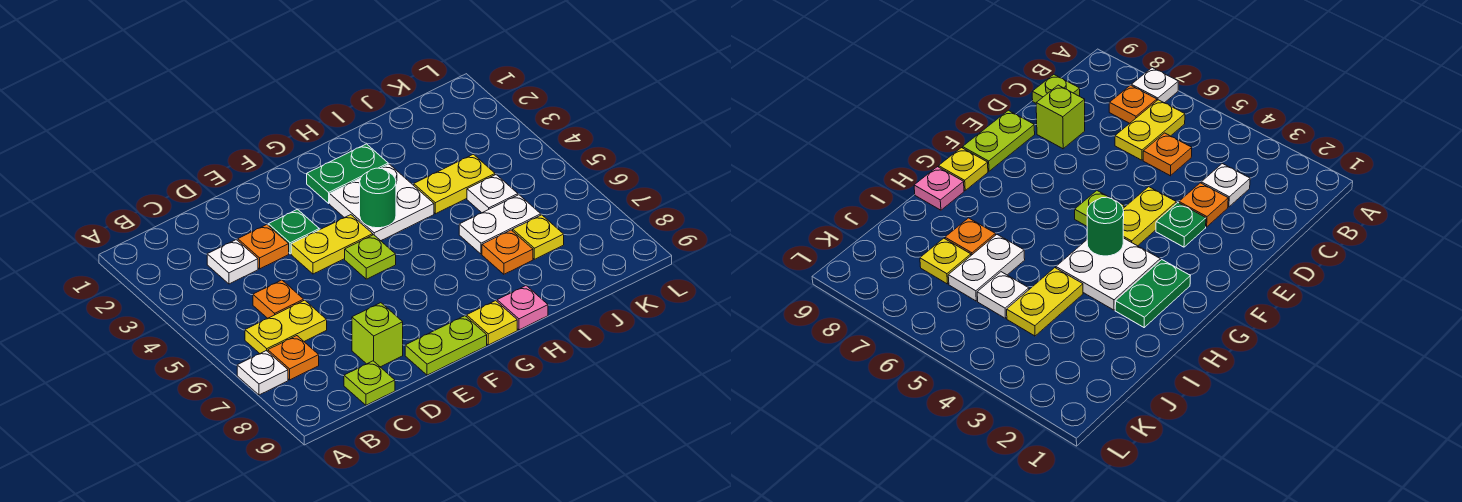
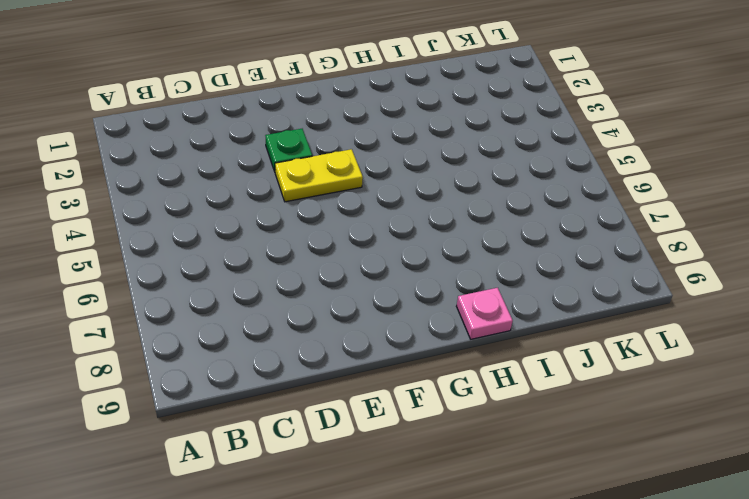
none -> white 1x1 plate [237,351,288,395]
none -> yellow 1x2 plate [245,300,327,353]
none -> orange 1x1 plate [268,336,319,380]

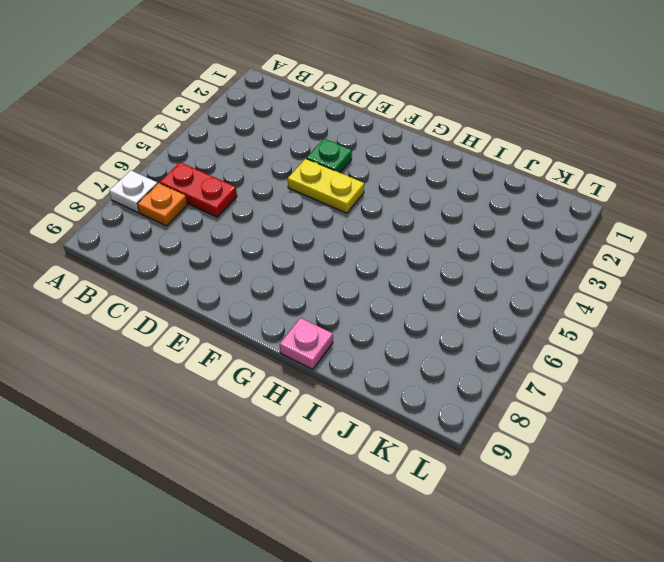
red 1x2 plate [160,162,237,217] -> yellow 1x2 plate [245,300,327,353]
none -> white 1x1 plate [207,240,258,284]
none -> orange 1x1 plate [253,280,304,318]
none -> lime 1x1 plate [344,361,395,405]

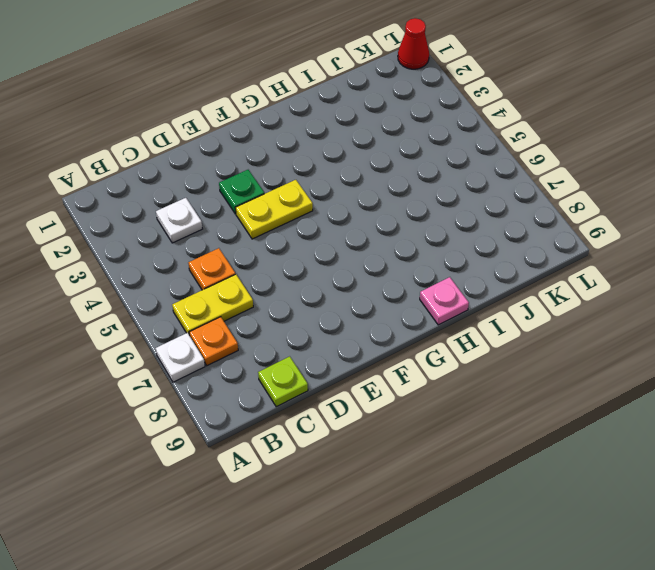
red 1x1 cone [398,18,429,69] -> none
none -> orange 1x1 plate [238,225,289,269]
none -> lime 1x1 brick [352,303,403,367]
none -> lime 1x2 plate [405,316,487,375]

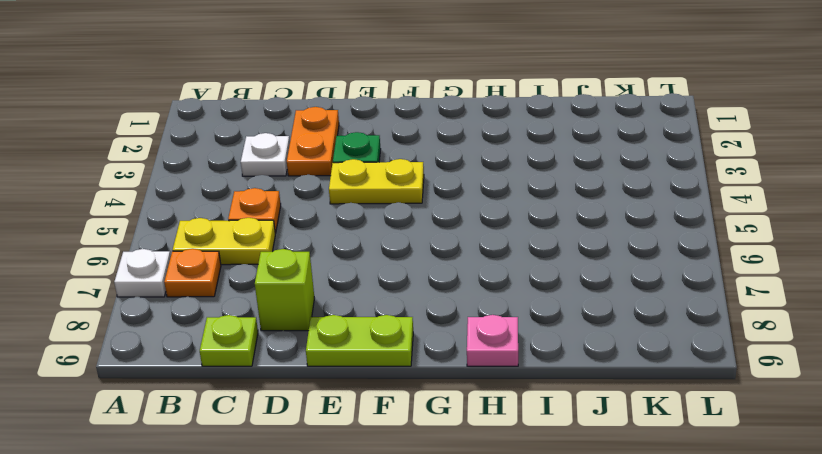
orange 1x2 plate [287,107,339,176] -> orange 1x1 plate [238,225,289,269]
none -> lime 1x1 plate [345,235,396,279]
none -> green 1x2 plate [307,144,388,203]
none -> white 2x2 plate [330,164,434,241]

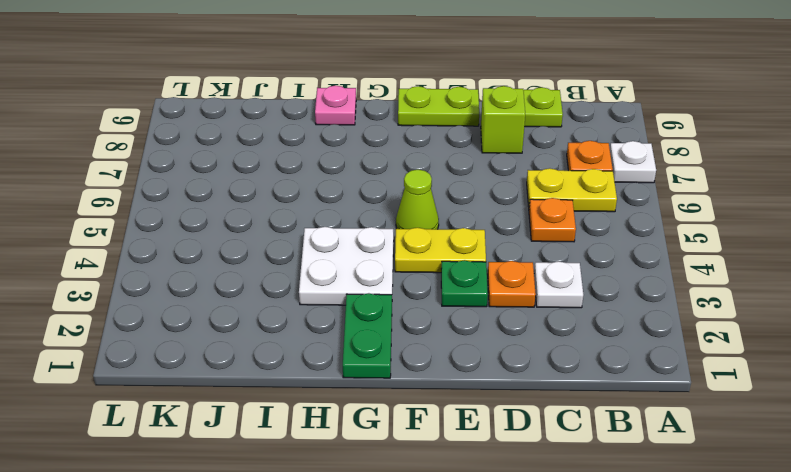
lime 1x1 cone [396,170,439,229] -> lime 1x1 plate [345,235,396,279]
green 1x2 plate [343,293,392,378] -> green 1x2 plate turned to [307,144,388,203]
none -> yellow 1x1 plate [467,301,517,345]
none -> yellow 1x2 plate [414,154,495,214]
none -> white 1x2 plate [459,195,541,254]

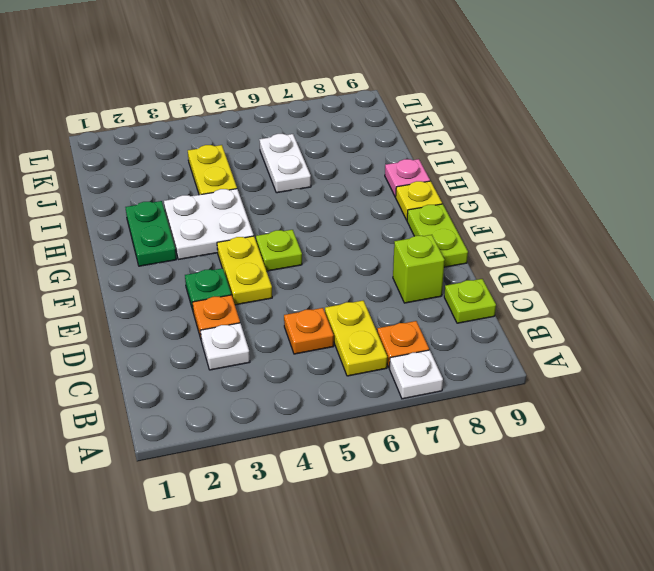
none -> orange 1x1 plate [482,230,533,274]
none -> white 1x1 plate [467,175,518,213]
none -> yellow 1x1 plate [513,215,564,259]

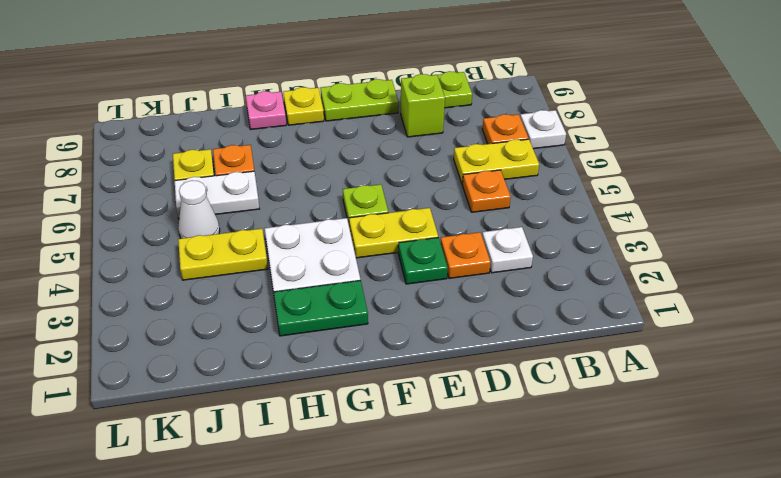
white 1x1 cone [178,180,220,238] -> white 1x1 plate [467,175,518,213]
none -> green 1x1 round brick [360,168,396,228]

